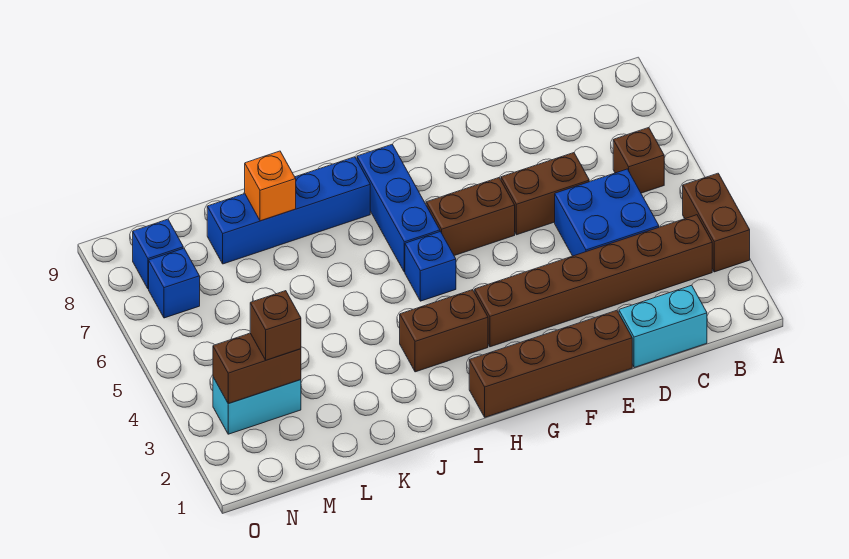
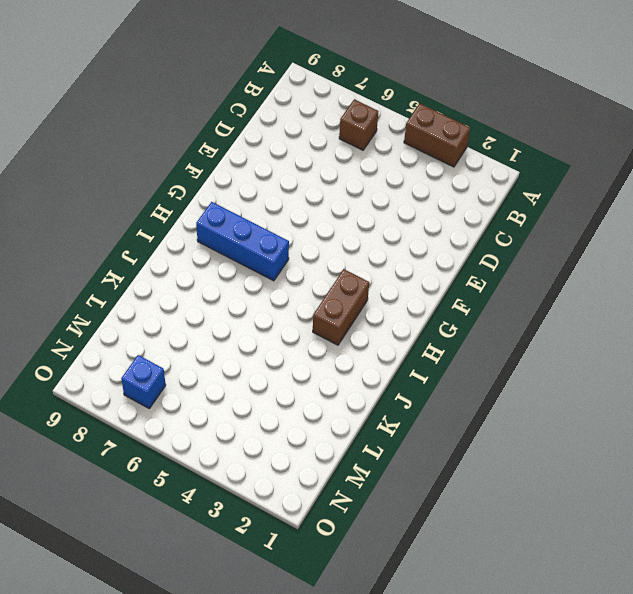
none -> brown 1x6 brick [475,215,712,347]
none -> cyan 1x2 brick [619,285,707,368]
none -> blue 2x2 brick [555,169,659,256]

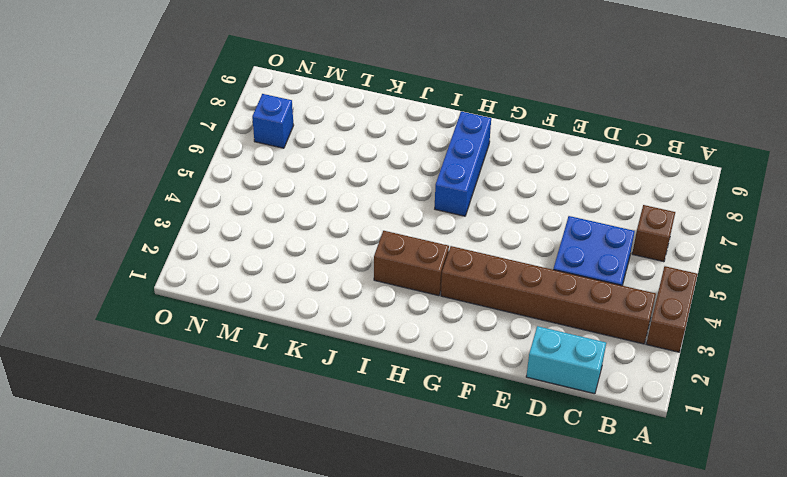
none -> brown 1x2 brick [501,153,589,235]
none -> brown 1x4 brick [469,310,632,417]
none -> brown 1x2 brick [426,178,515,256]

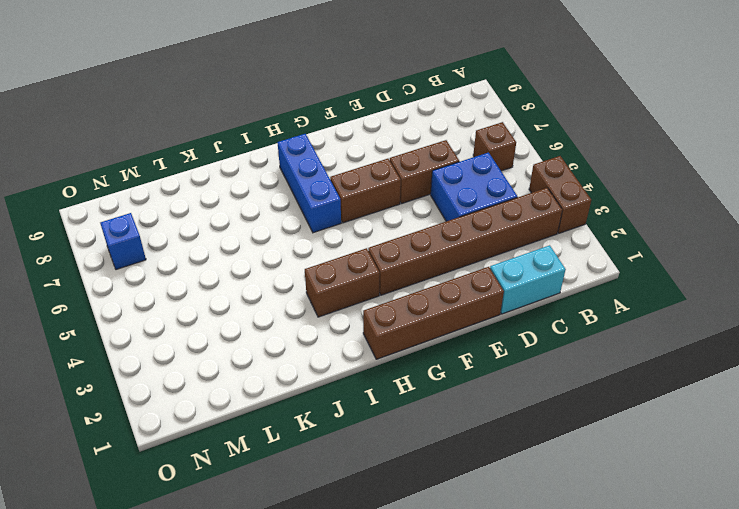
none -> blue 1x1 brick [405,232,456,301]
none -> blue 1x4 brick [207,157,370,264]
none -> cyan 1x2 brick [213,377,301,434]

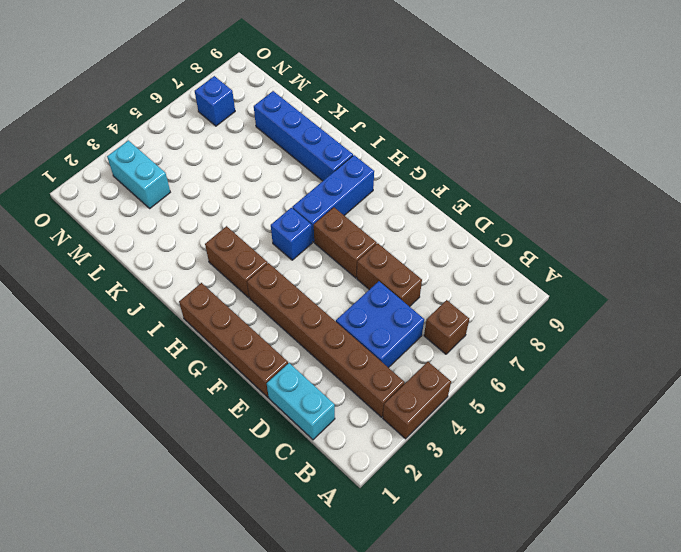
none -> blue 1x1 brick [133,219,183,289]
none -> orange 1x1 brick [245,151,296,221]
none -> brown 1x2 brick [213,333,301,404]

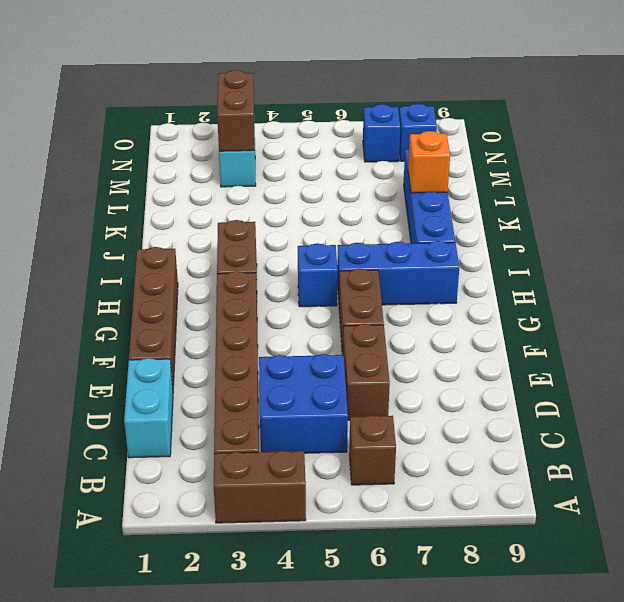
none -> brown 1x1 brick [250,291,301,360]

